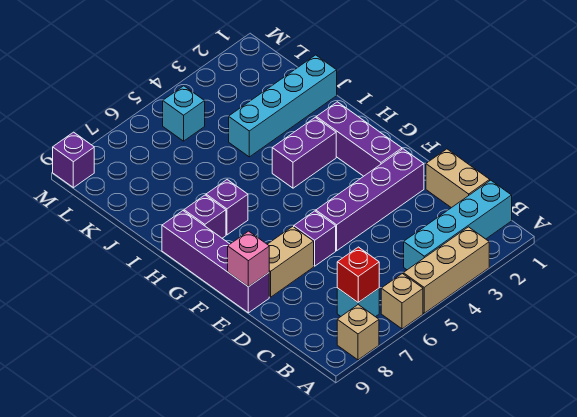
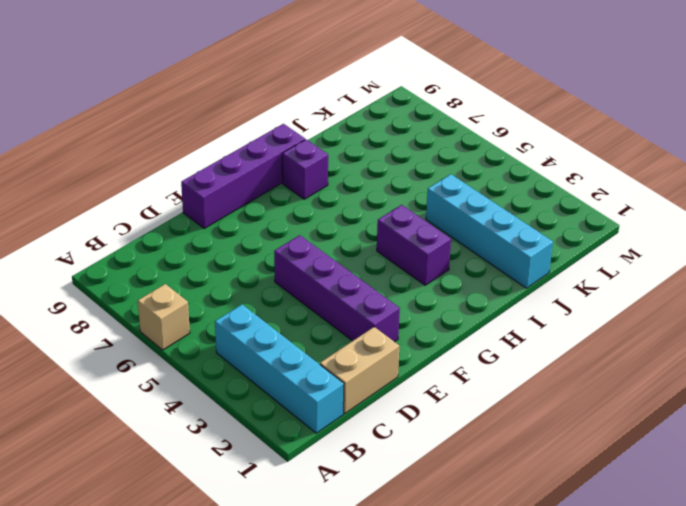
none -> tan 1x3 brick [403,227,489,313]
none -> tan 1x1 brick [337,305,379,360]
none -> cyan 1x1 brick [337,288,379,317]

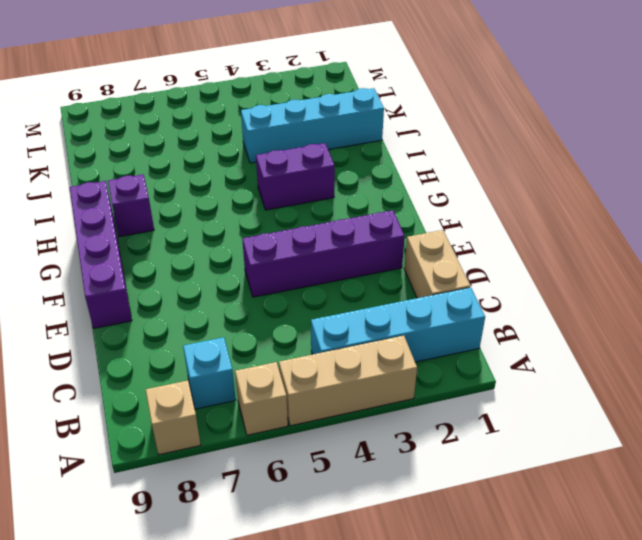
none -> purple 1x1 brick [294,211,336,266]
none -> tan 1x2 brick [267,226,314,297]
none -> purple 1x3 brick [316,102,402,176]

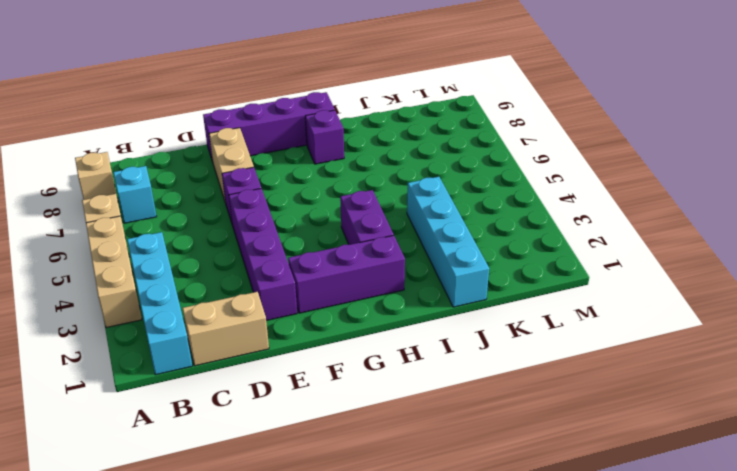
none -> purple 1x1 brick [206,180,248,235]
none -> cyan 1x1 brick [163,86,205,141]
none -> purple 1x1 brick [53,132,94,188]

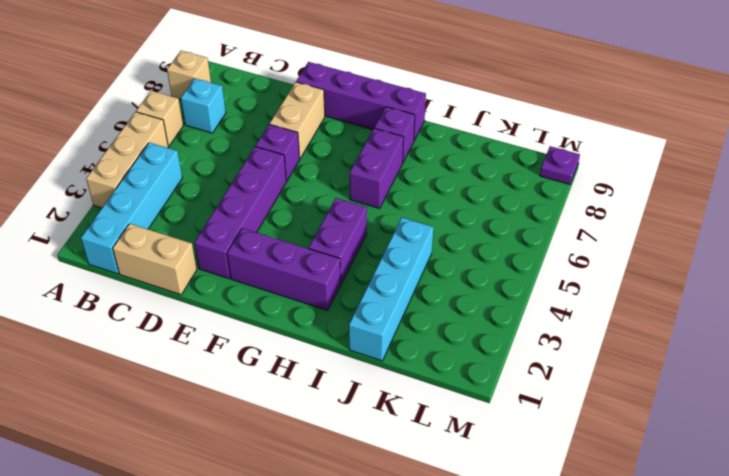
purple 1x2 brick [350,128,404,208] -> purple 1x1 brick [206,180,248,235]
purple 1x1 plate [540,146,580,184] -> purple 1x1 brick [53,132,94,188]
none -> cyan 1x1 brick [163,86,205,141]
none -> red 1x1 brick [337,247,379,302]
none -> pink 1x1 brick [228,231,269,287]

